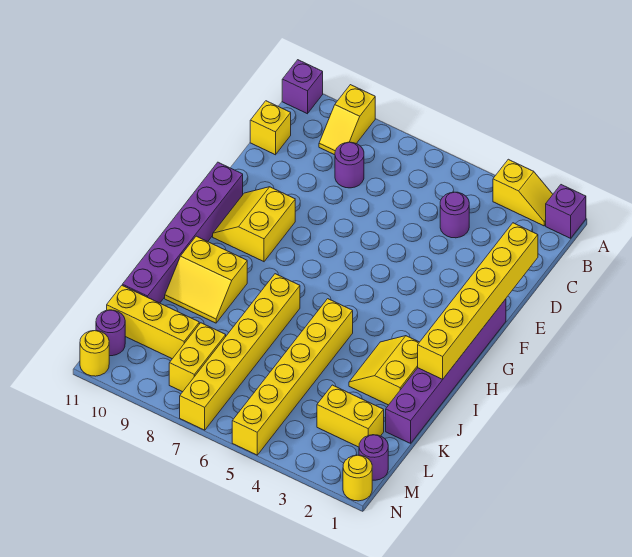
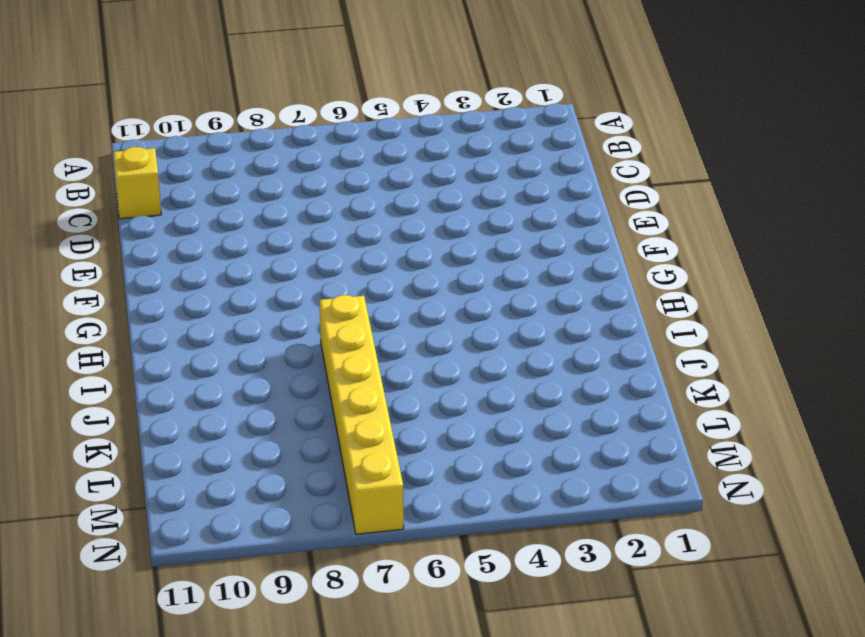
none -> purple 1x1 brick [546,185,586,238]
none -> yellow 1x2 slope [493,159,553,226]
none -> yellow 1x2 slope [319,85,375,155]

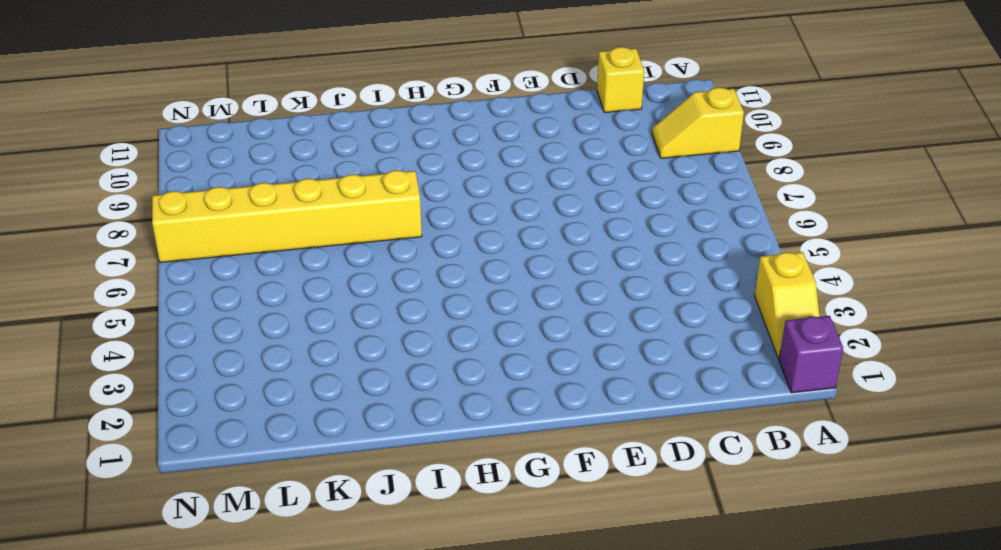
none -> purple 1x1 brick [282,60,323,114]
none -> purple 1x1 round brick [440,192,469,238]
none -> purple 1x1 round brick [335,142,364,188]

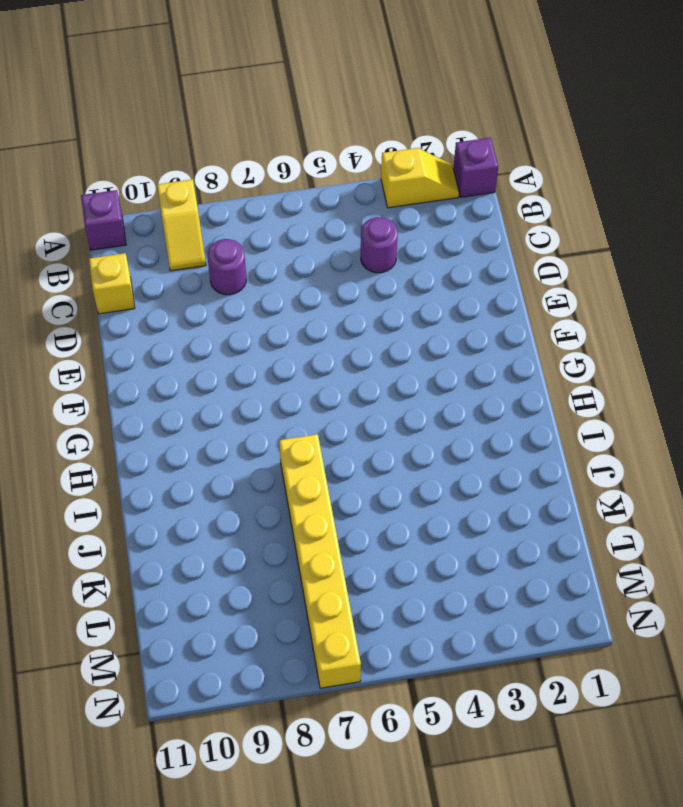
none -> purple 1x6 brick [386,299,506,443]
none -> yellow 2x2 slope [213,187,295,262]
none -> purple 1x6 brick [123,162,243,303]

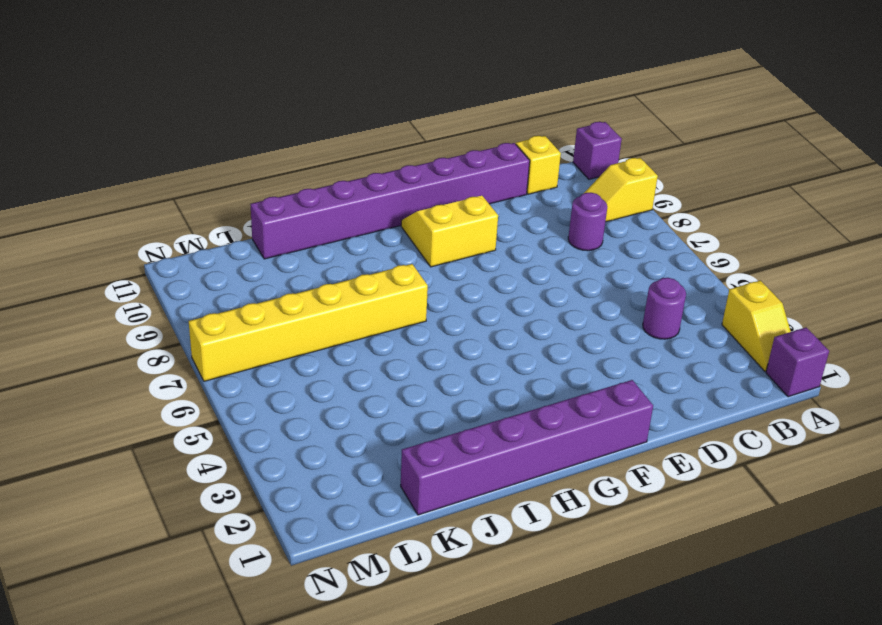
purple 1x8 brick [250,143,530,259] -> purple 1x6 brick [123,162,243,303]
none -> yellow 2x2 slope [349,336,419,405]
none -> yellow 1x6 brick [232,299,353,455]
none -> yellow 2x2 slope [165,236,247,323]

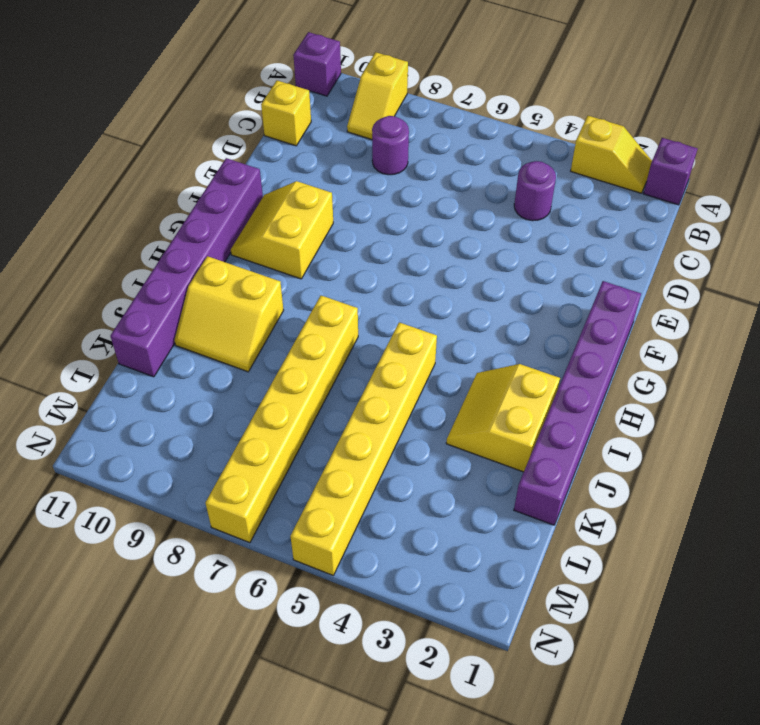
none -> yellow 1x2 brick [317,385,384,447]
none -> yellow 1x2 brick [169,323,226,392]
none -> yellow 1x3 brick [107,285,199,359]

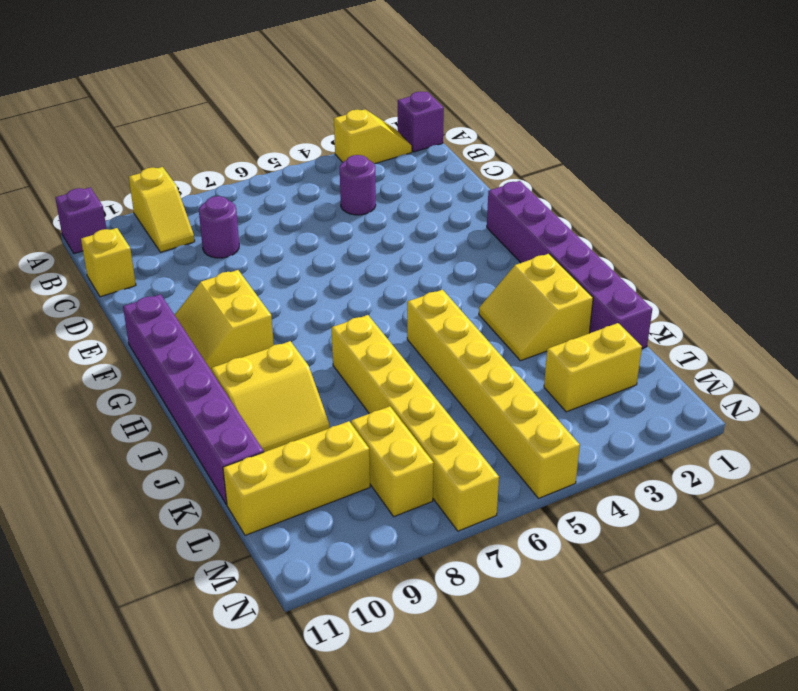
none -> purple 1x1 round brick [359,435,388,480]
none -> purple 1x1 round brick [96,310,125,356]
none -> yellow 1x1 round brick [343,455,372,501]

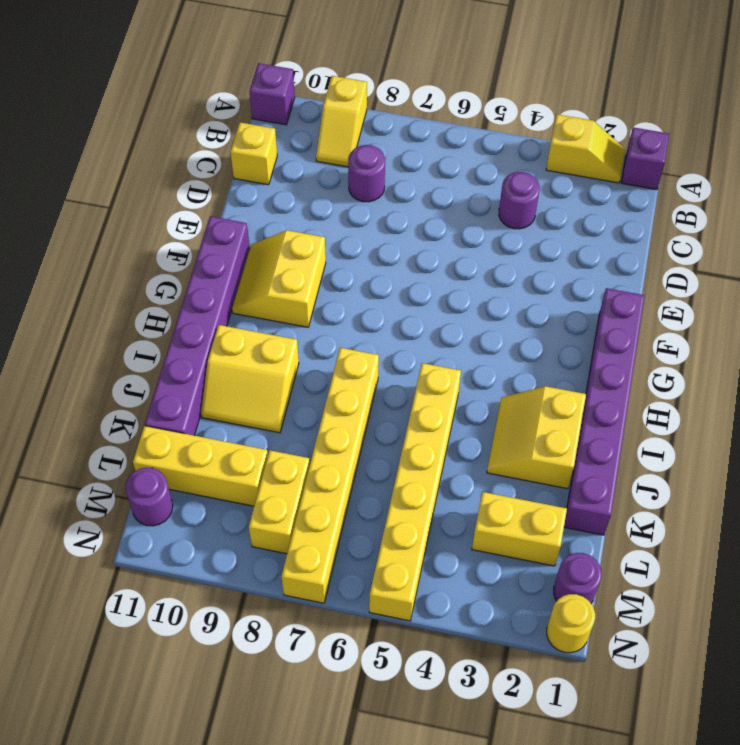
none -> yellow 1x1 round brick [80,331,109,376]
none -> yellow 1x6 brick [418,223,538,379]

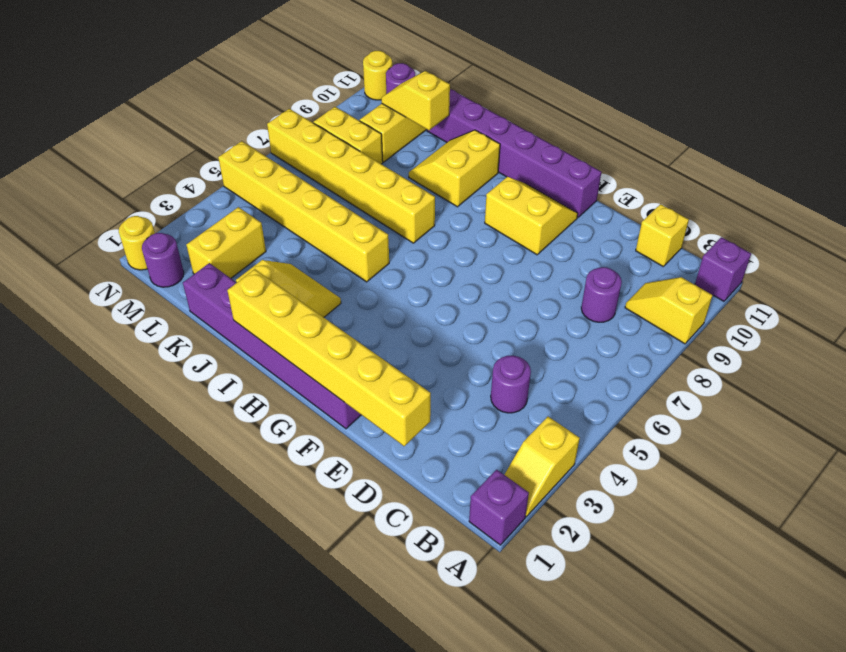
yellow 1x2 slope [381,71,450,130] -> none

